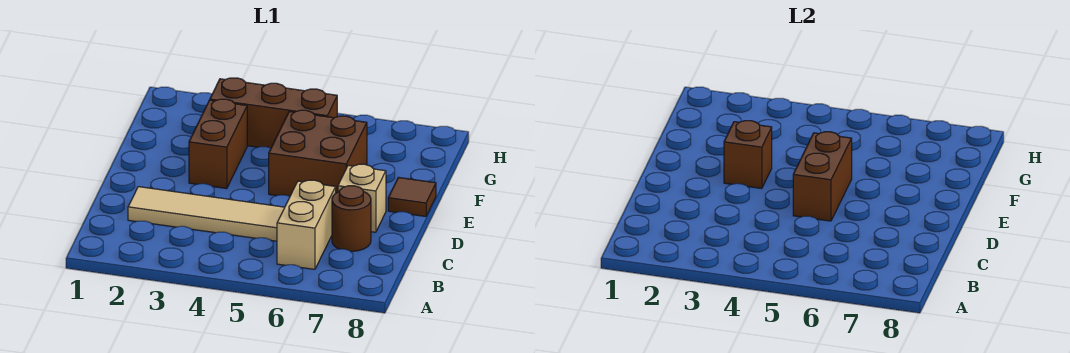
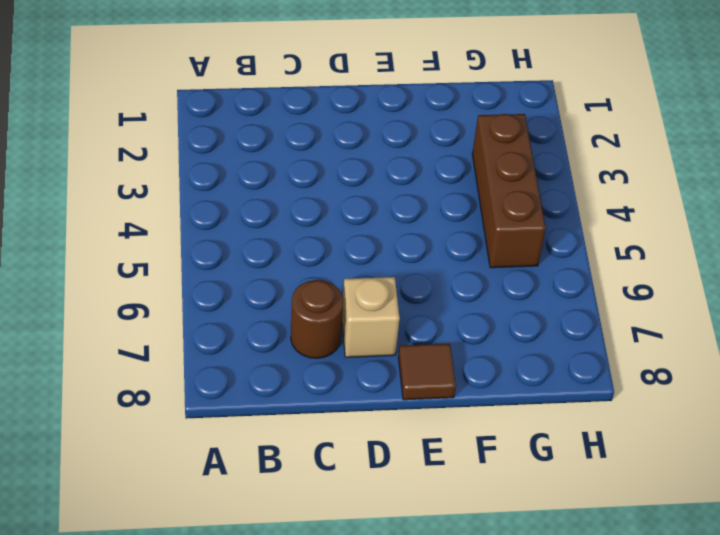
none -> tan 1x2 brick [277,180,336,269]
none -> tan 1x4 tile [128,187,285,241]

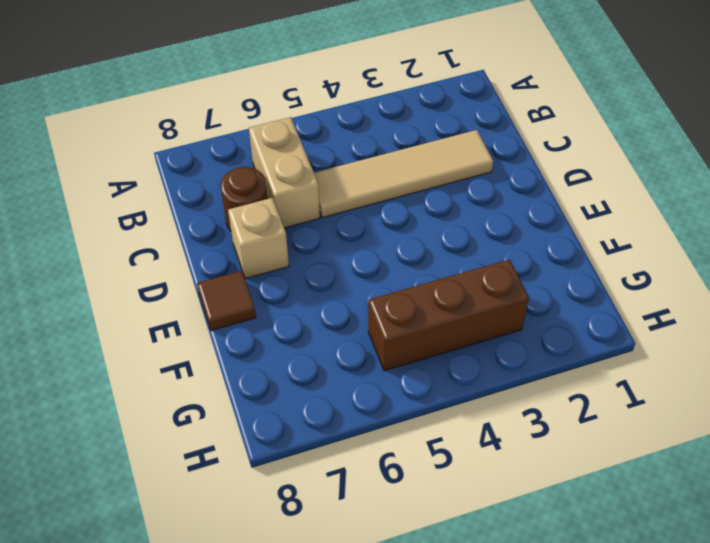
none -> brown 1x2 brick [189,99,247,189]
none -> brown 2x2 brick [269,110,367,196]

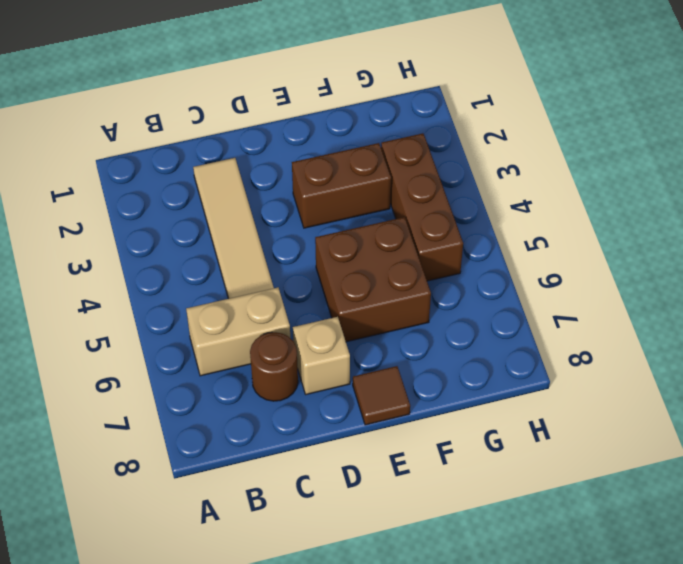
none -> brown 1x2 brick [793,132,852,221]
none -> brown 1x1 brick [724,121,772,189]

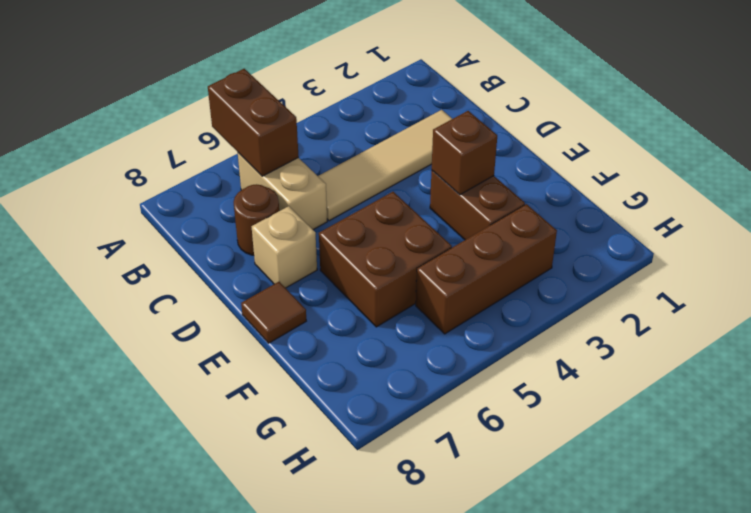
brown 1x2 brick [208,69,299,176] -> brown 1x2 brick moved to [793,132,852,221]

